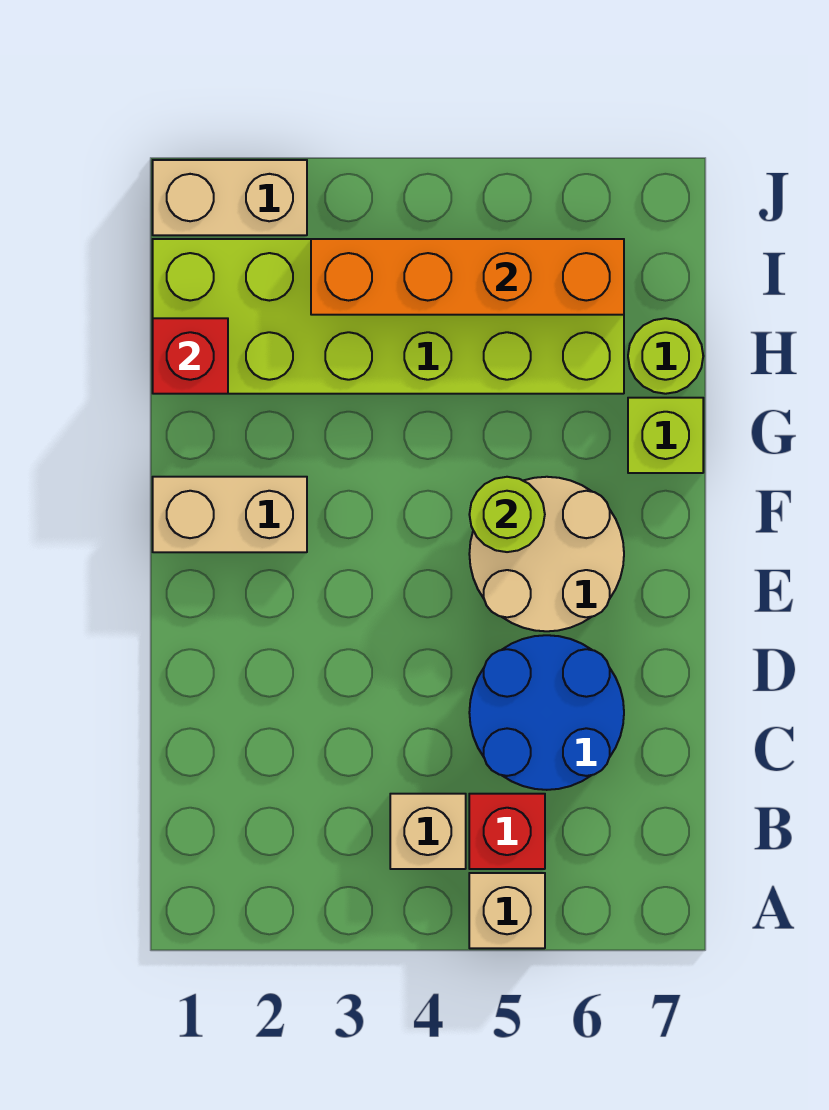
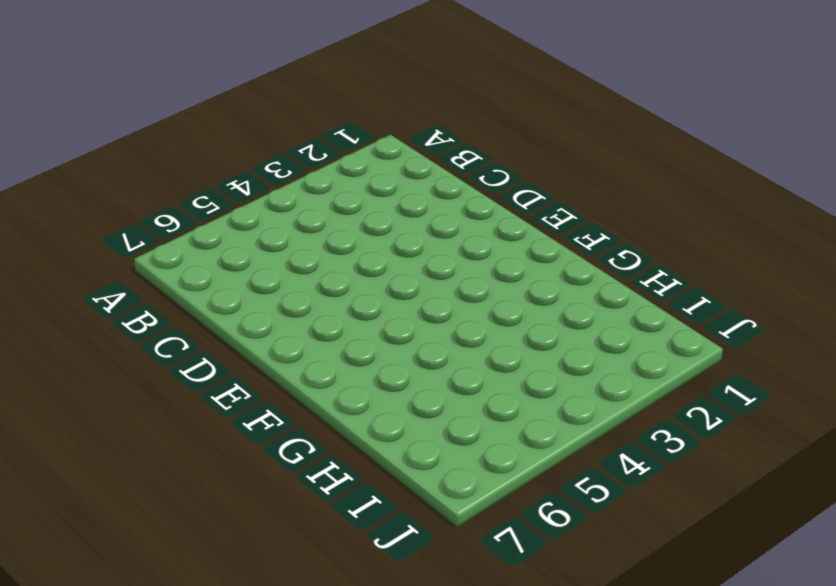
none -> tan 1x1 brick [469,873,545,948]
none -> tan 1x1 brick [390,794,466,869]
none -> red 1x1 brick [469,794,545,869]

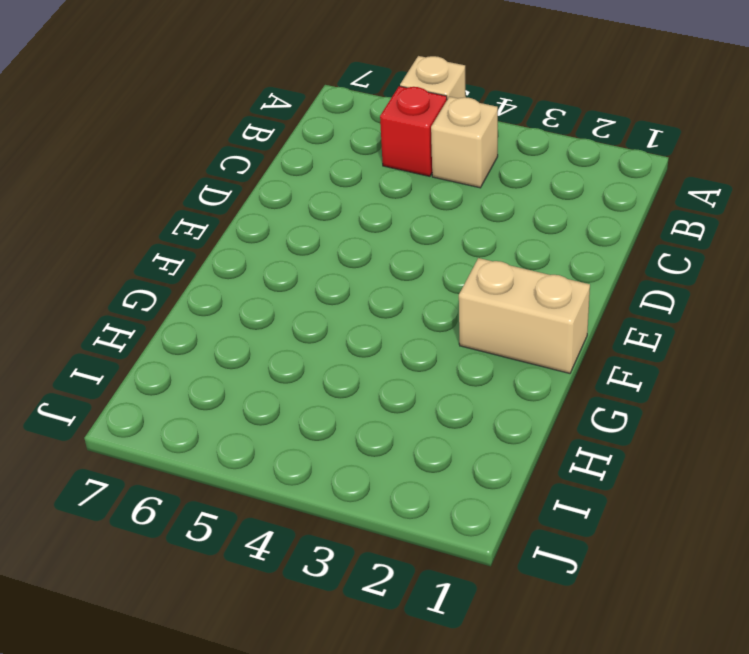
none -> blue 2x2 round brick [469,635,624,790]
none -> tan 2x2 round brick [469,477,624,631]
none -> lime 1x1 brick [628,398,703,473]

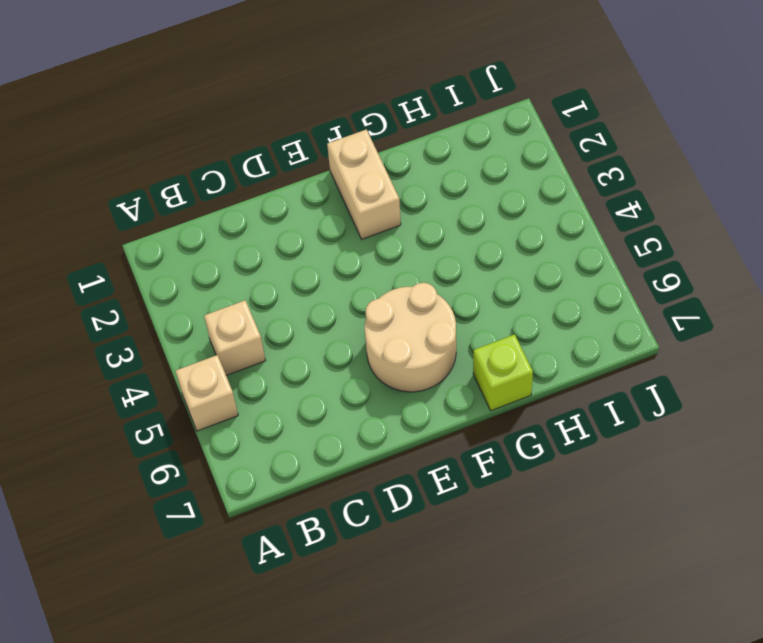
none -> red 1x1 brick [469,794,545,869]
none -> blue 2x2 round brick [469,635,624,790]
none -> lime 2x6 brick [153,239,624,394]

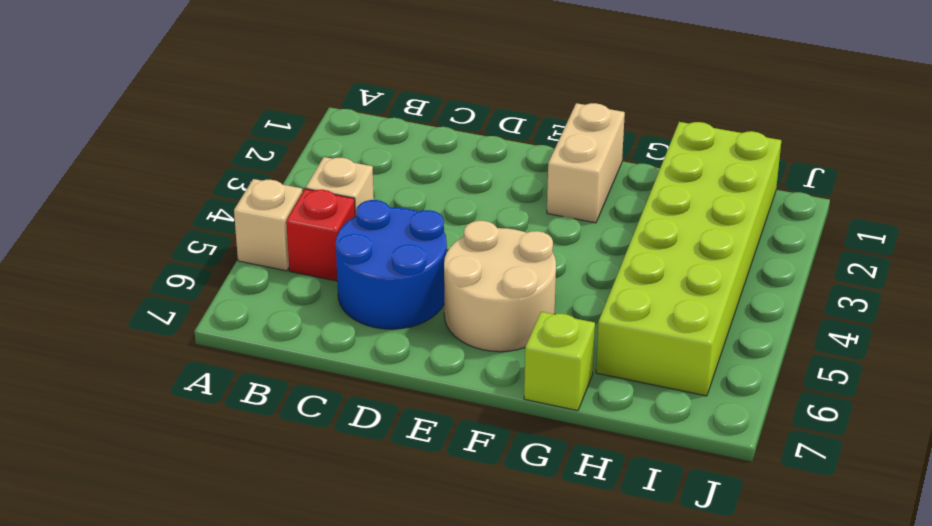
none -> lime 1x1 round brick [628,318,703,394]
none -> tan 1x2 brick [153,160,307,235]
none -> lime 1x1 round brick [469,477,545,552]

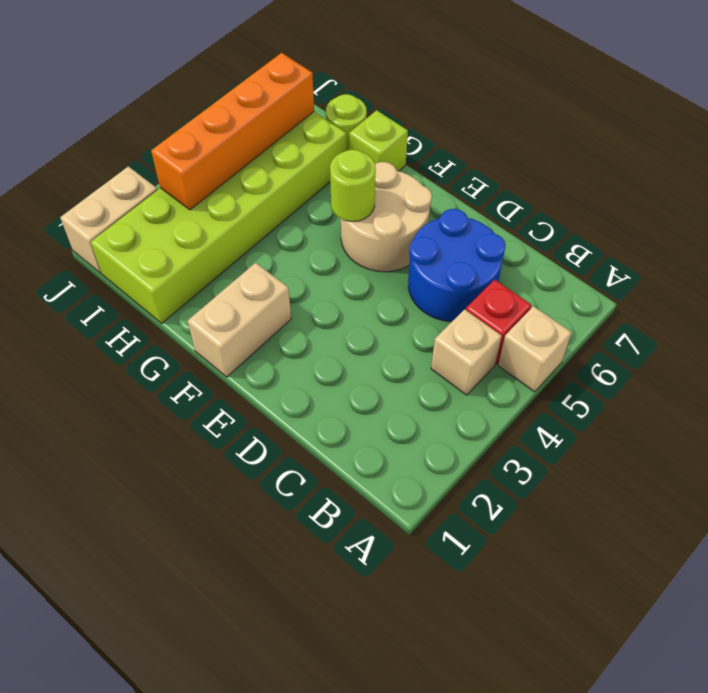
none -> red 1x1 brick [153,318,228,394]

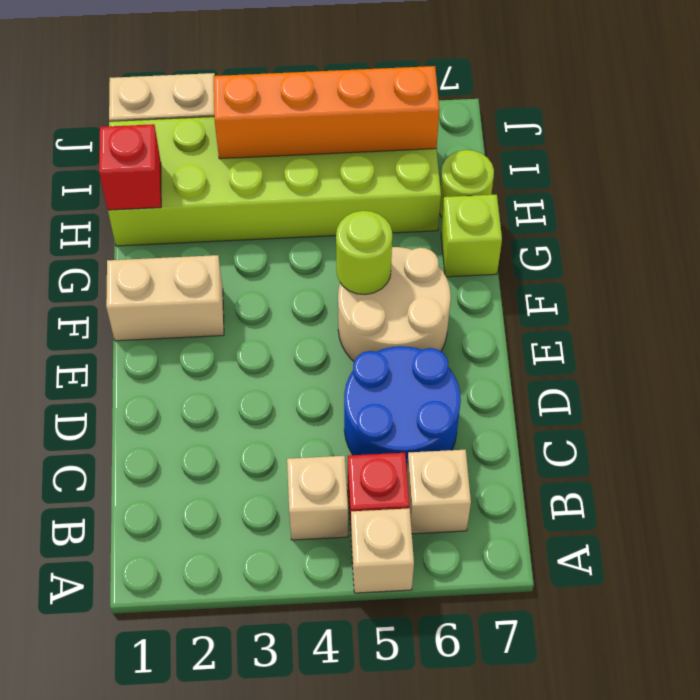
tan 1x1 brick [407,450,471,534] -> none

